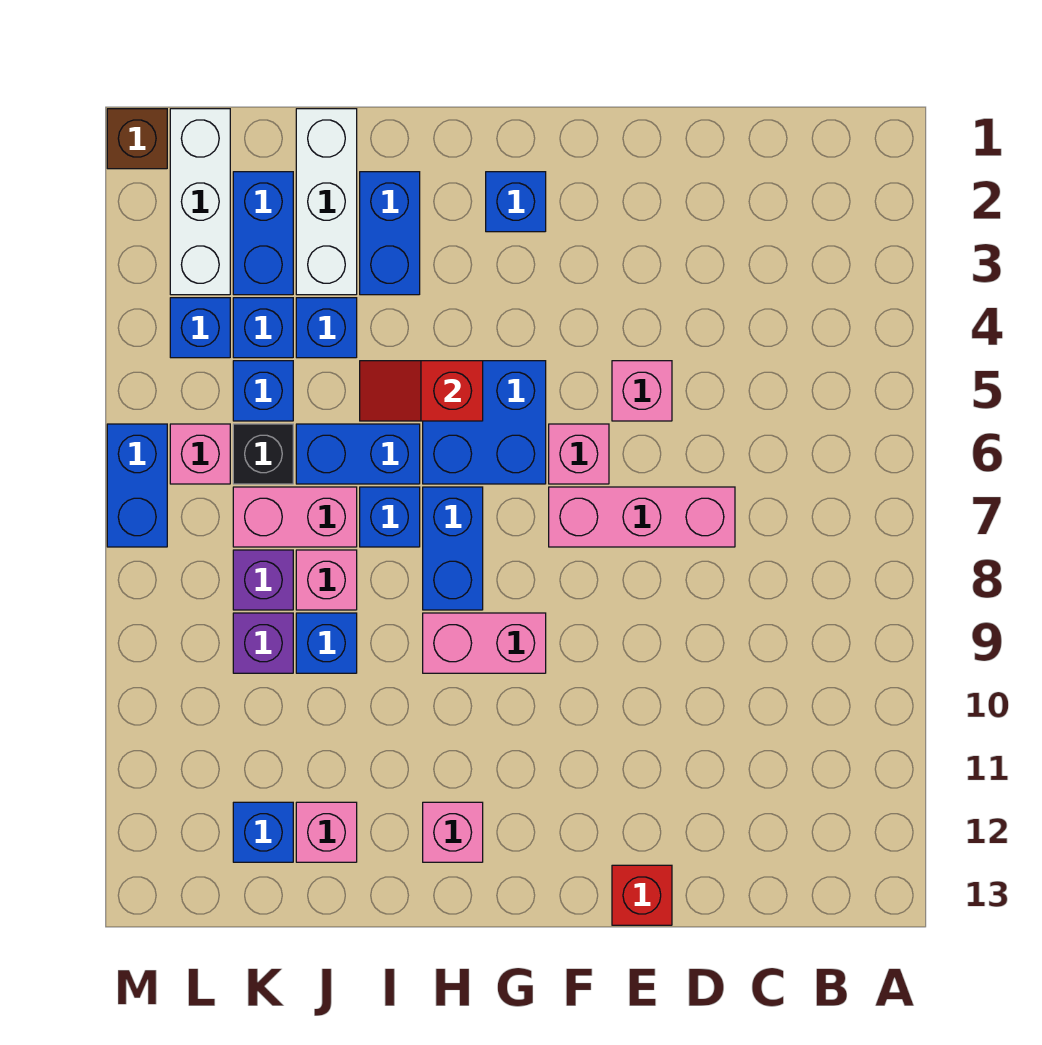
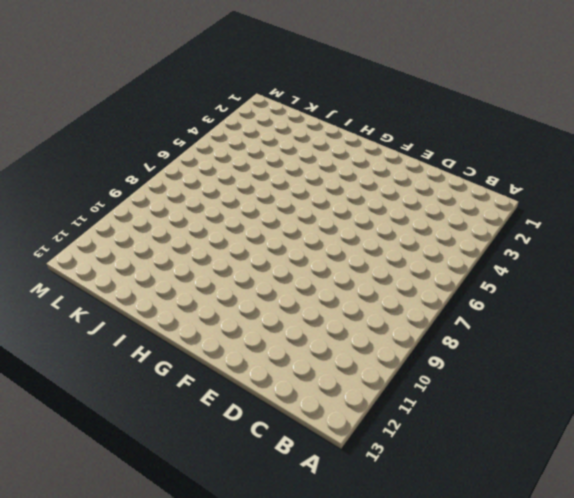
none -> pink 1x3 brick [549,487,735,547]
none -> pink 1x1 brick [612,361,672,421]
none -> red 1x1 brick [612,865,672,925]
none -> pink 1x1 brick [549,424,609,484]

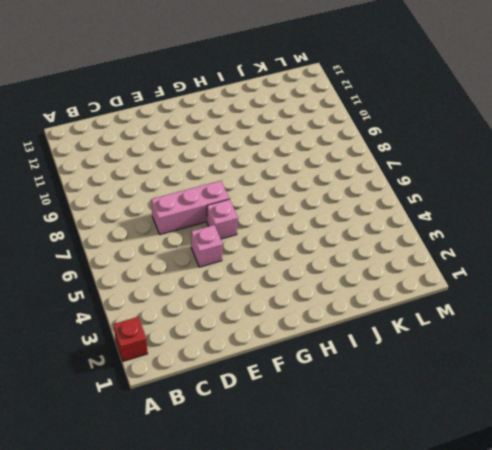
red 1x1 brick [113,317,148,361] -> red 1x1 brick moved to [612,865,672,925]
none -> blue 1x1 brick [486,172,546,232]
none -> blue 2x2 brick [423,361,546,484]
none -> pink 1x2 brick [423,613,546,673]
none -> blue 1x2 brick [423,487,483,610]

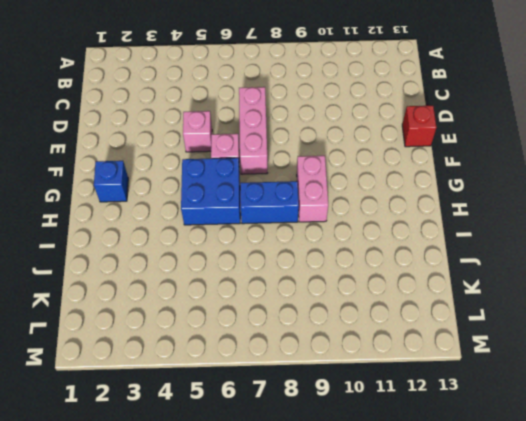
none -> pink 1x1 brick [423,802,483,862]
none -> blue 1x2 brick [360,172,420,295]
none -> blue 1x2 brick [296,424,420,484]
none -> blue 1x1 brick [360,487,420,547]

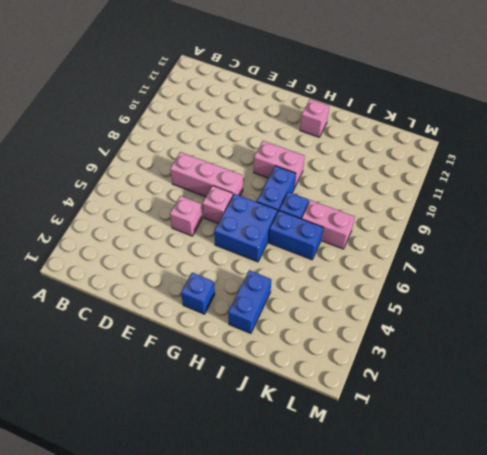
none -> red 1x1 brick [612,865,672,925]
none -> white 1x3 brick [296,109,357,295]
none -> blue 1x1 brick [296,298,357,358]
none -> pink 1x1 brick [296,550,357,610]

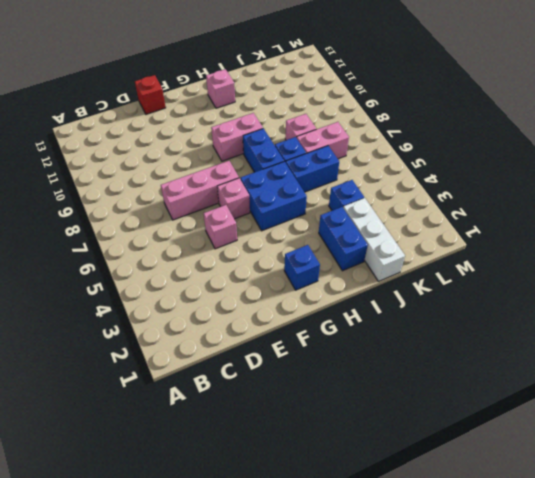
none -> blue 1x1 brick [296,613,357,673]
none -> pink 1x1 brick [296,802,357,862]
none -> blue 1x2 brick [233,172,293,295]
none -> blue 1x1 brick [233,298,293,358]

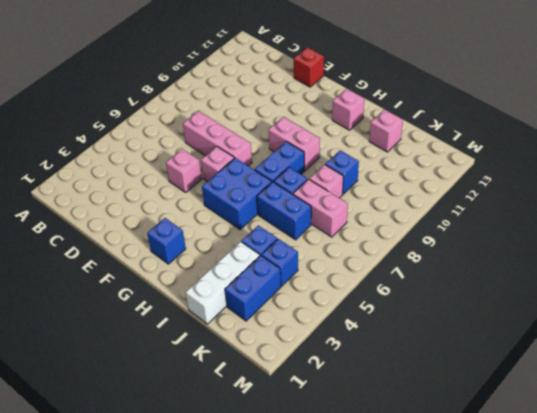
none -> blue 1x2 brick [360,172,420,295]
none -> blue 1x1 brick [233,361,293,421]
none -> black 1x1 brick [233,424,293,484]
none -> purple 1x1 brick [233,550,293,610]

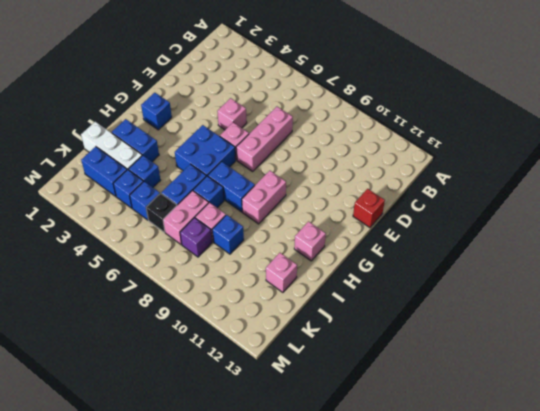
none -> purple 1x1 brick [233,613,293,673]
none -> blue 1x1 brick [233,802,293,862]
none -> white 1x3 brick [170,109,230,295]
none -> blue 1x1 brick [170,298,230,358]

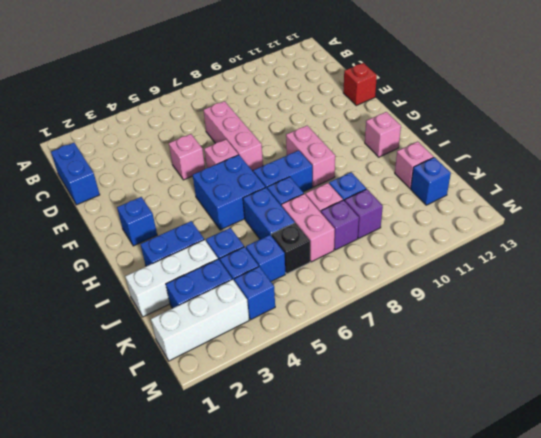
blue 1x2 brick [51,143,100,205] -> blue 1x2 brick turned to [107,424,167,547]
none -> pink 1x1 brick [170,424,230,484]
none -> brown 1x1 brick [107,109,167,169]
none -> red 1x2 slope [360,361,483,421]

